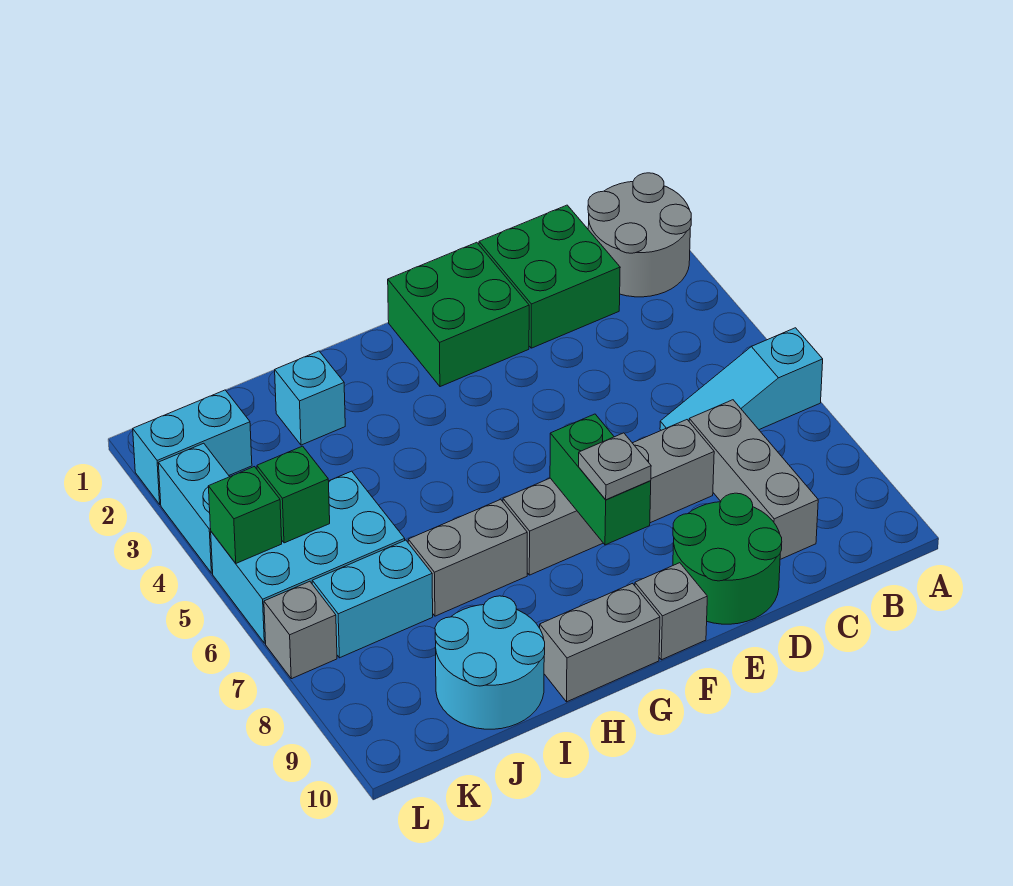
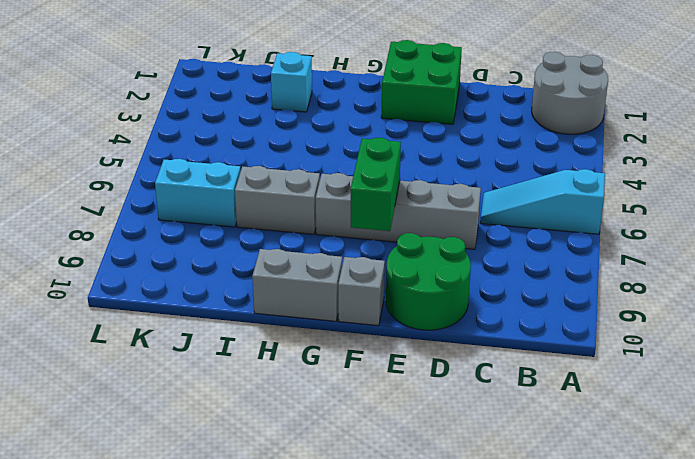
none -> green 2x2 brick [479,205,620,348]
none -> grey 1x3 brick [689,400,818,559]
none -> cyan 2x2 round brick [435,596,545,729]

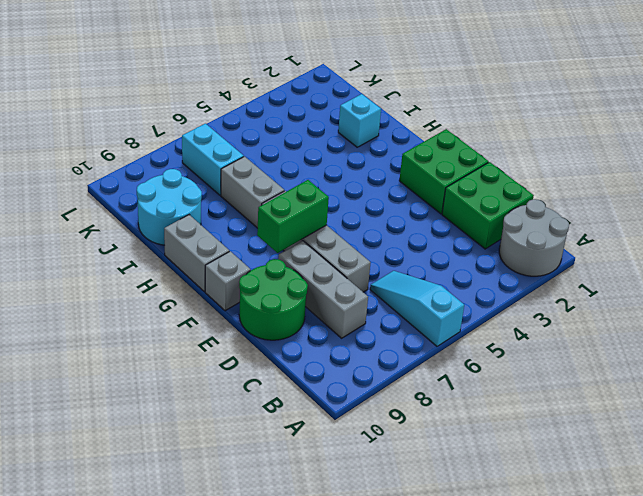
grey 1x3 brick [278,241,368,338] -> grey 1x3 brick turned to [689,400,818,559]
none -> cyan 2x3 brick [211,471,405,643]
none -> cyan 1x2 brick [133,390,252,504]
none -> cyan 1x2 brick [158,443,229,573]

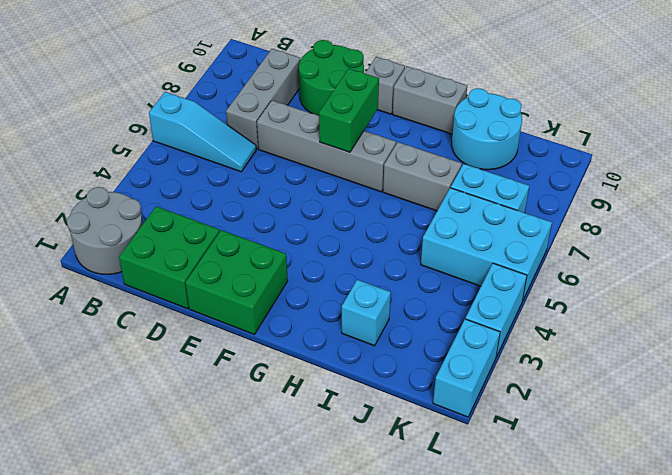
cyan 1x2 brick [433,319,500,417] -> cyan 1x2 brick turned to [133,390,252,504]
none -> grey 1x1 brick [264,581,337,679]
none -> green 1x1 brick [257,446,330,543]
none -> green 1x1 brick [208,467,282,563]

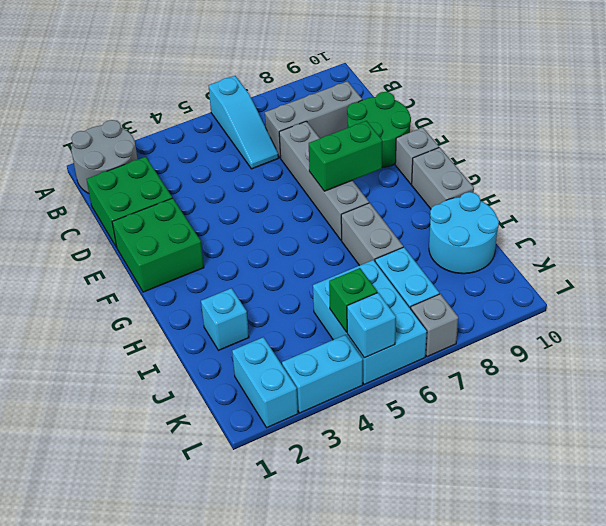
cyan 1x1 brick [347,293,396,358] -> green 1x1 brick [208,467,282,563]
none -> grey 1x1 plate [579,433,651,500]

